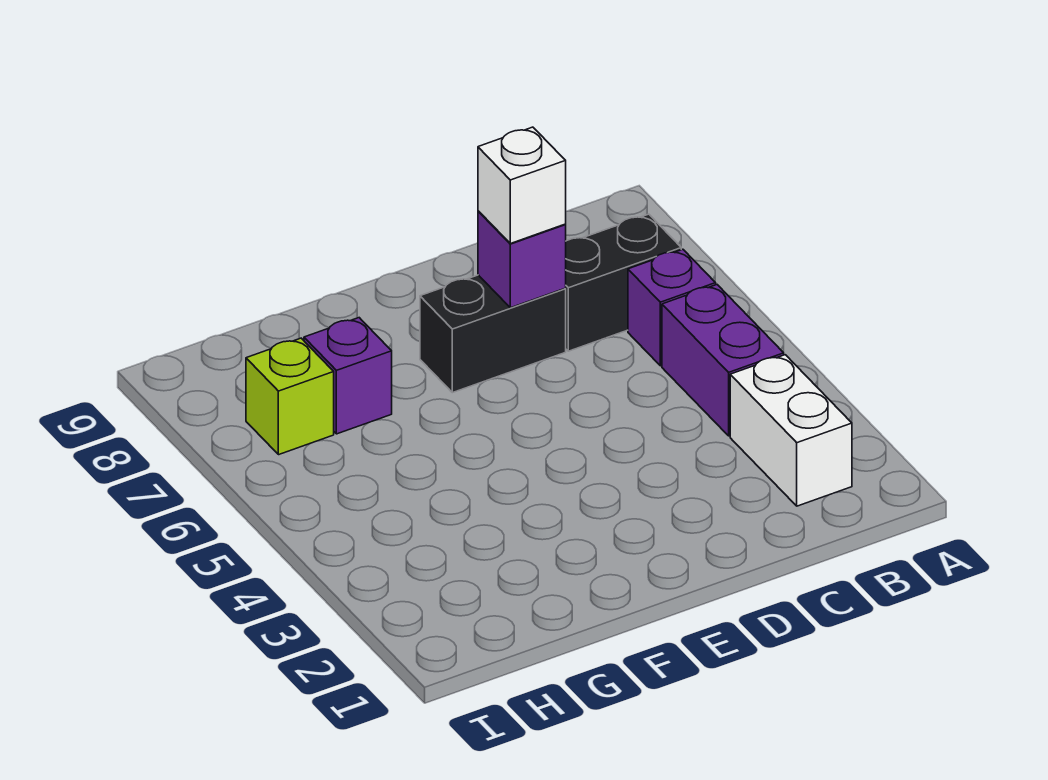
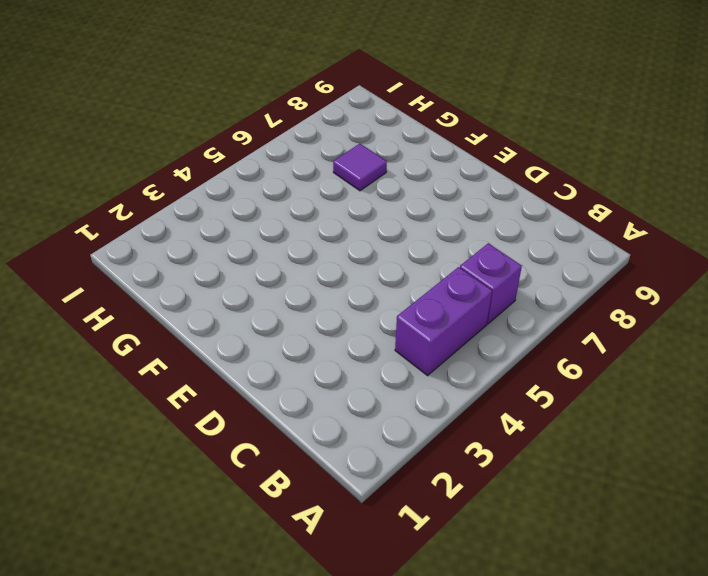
purple 1x1 tile [333,144,387,191] -> purple 1x1 brick [304,318,392,434]
none -> white 1x2 brick [730,355,852,506]
none -> black 1x2 brick [565,214,681,351]

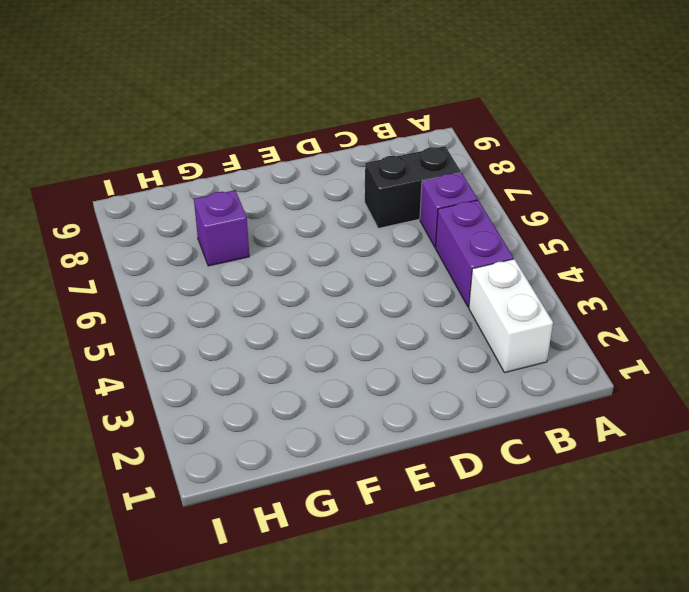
none -> black 1x2 brick [420,275,566,393]
none -> lime 1x1 brick [246,338,334,455]

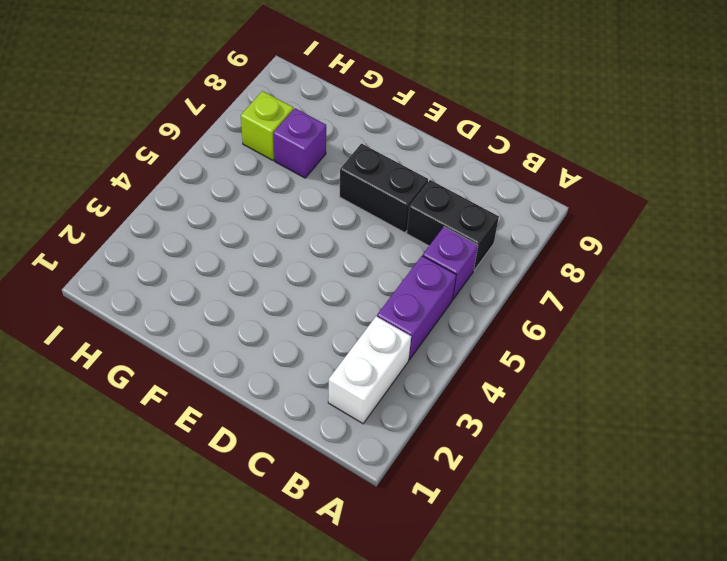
none -> purple 1x1 brick [478,211,566,308]
none -> white 1x1 brick [478,127,566,244]

